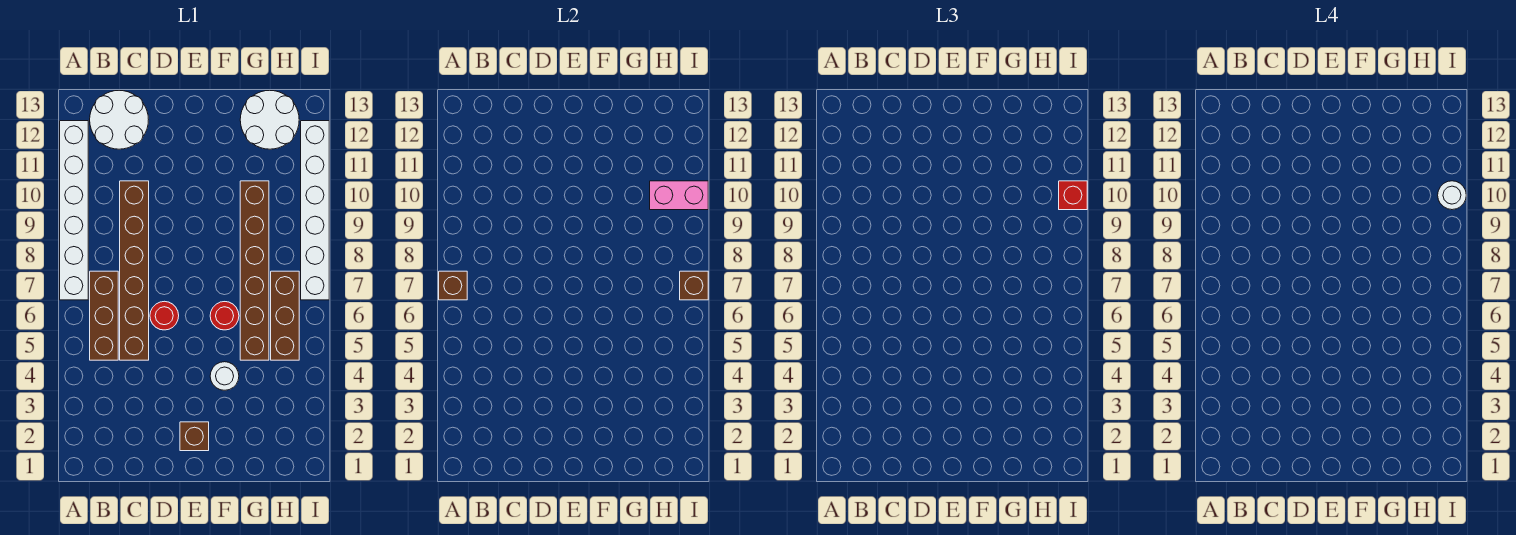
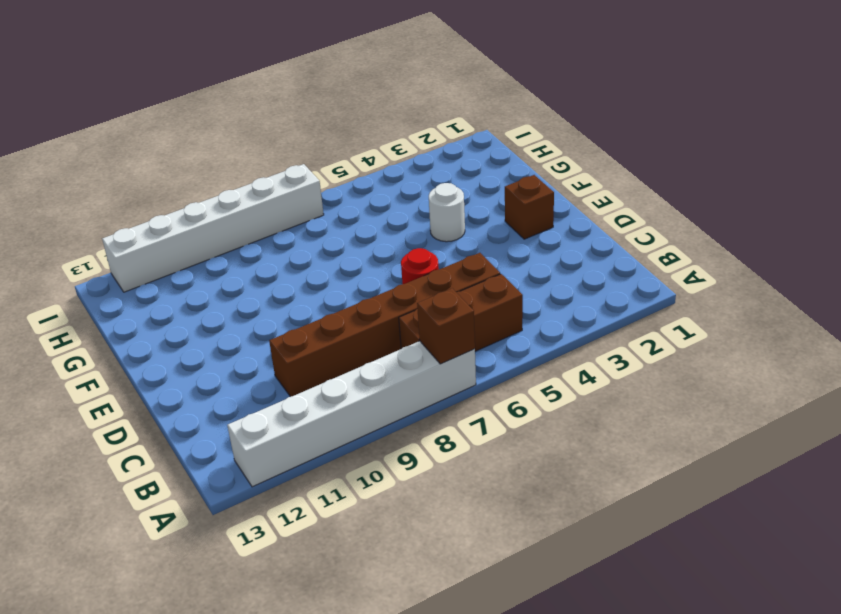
none -> white 2x2 round brick [90,90,148,149]
none -> red 1x1 round brick [210,302,239,330]
none -> brown 1x6 brick [240,181,269,360]

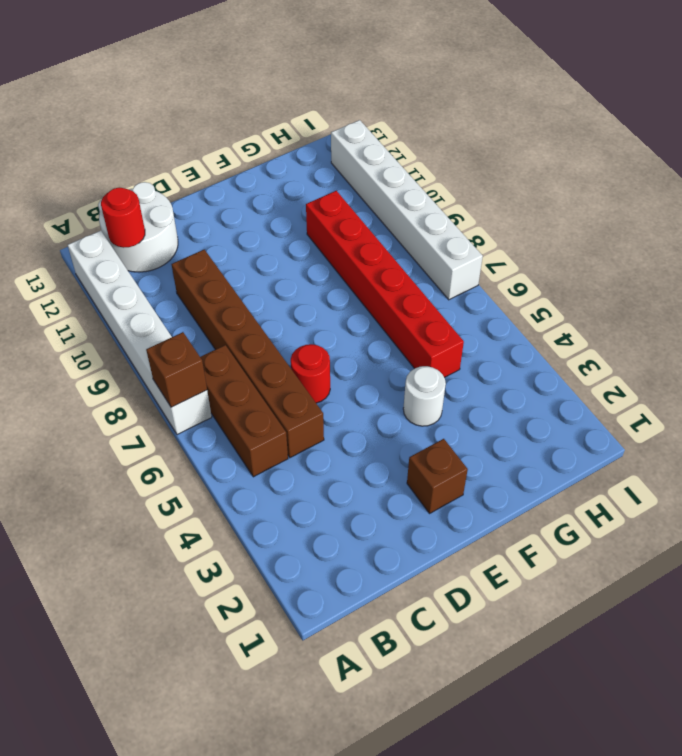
red 1x1 round brick [101,188,145,248] -> red 1x1 round brick moved to [210,302,239,330]
red 1x6 brick [306,191,464,378] -> brown 1x6 brick [240,181,269,360]
none -> white 2x2 round brick [240,90,299,149]
none -> brown 1x3 brick [271,271,299,360]
none -> pink 1x2 brick [650,181,708,210]

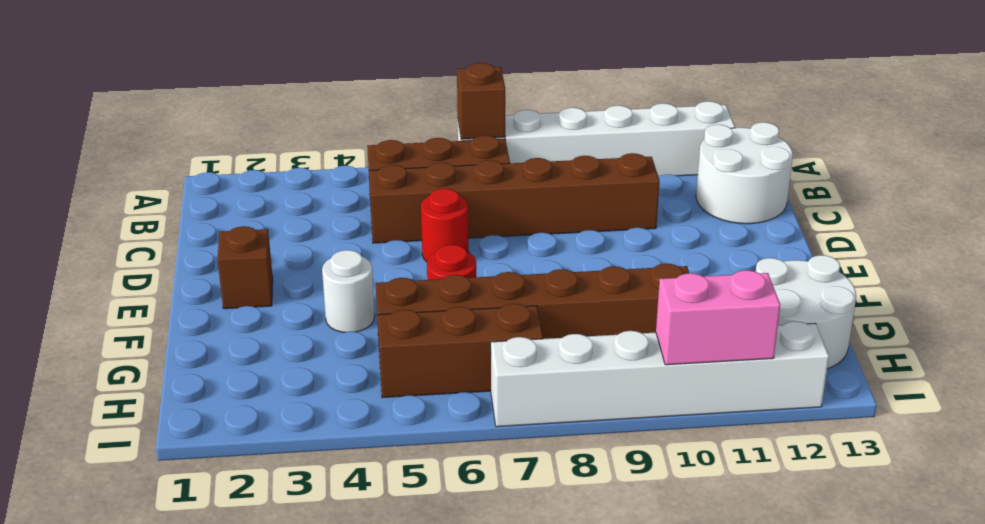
pink 1x2 brick [656,270,780,365] -> pink 1x2 brick turned to [650,181,708,210]
none -> brown 1x1 brick [680,271,708,300]
none -> red 1x1 brick [1059,181,1087,210]
none -> white 1x1 round brick [1438,181,1466,210]

